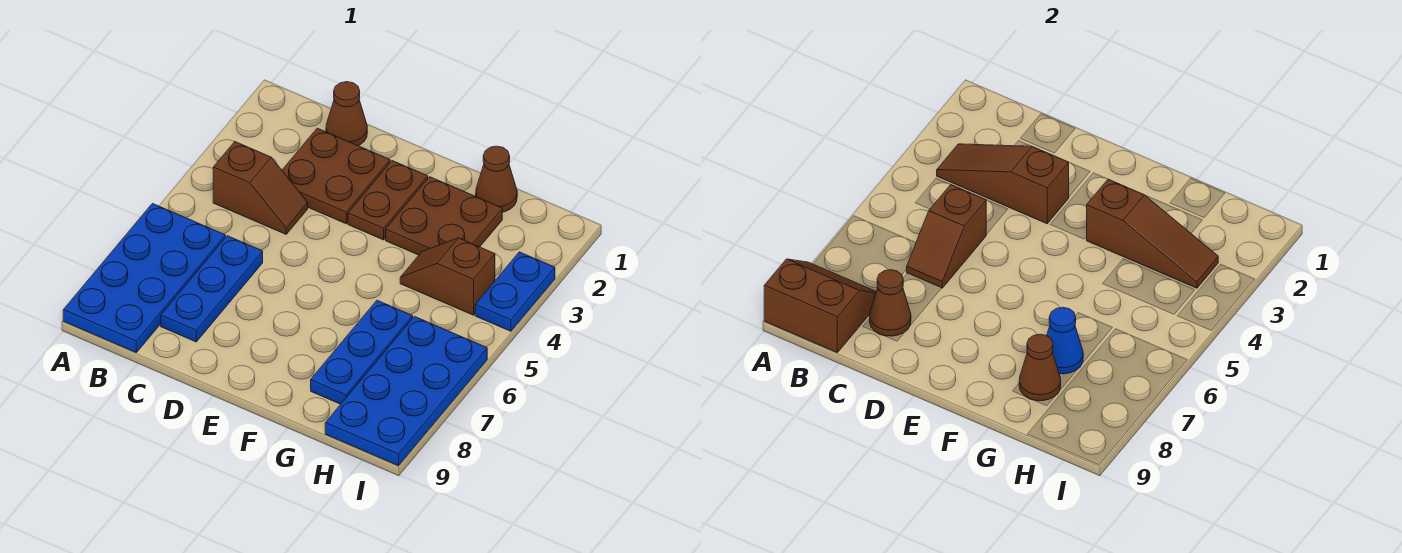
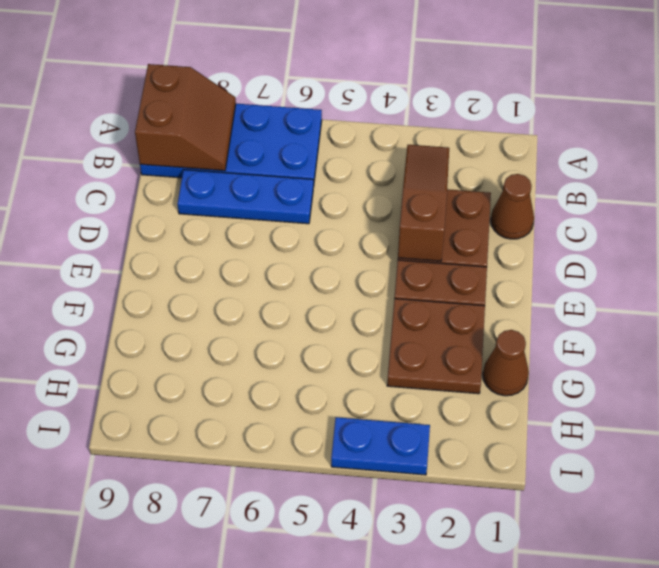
none -> brown 1x2 slope [213,142,308,234]
none -> brown 1x2 slope [400,238,495,315]
none -> blue 1x3 plate [311,300,413,404]

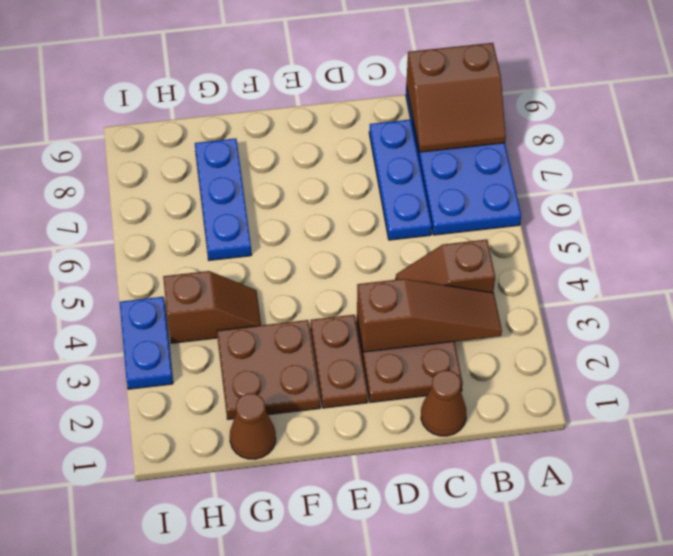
none -> blue 2x4 plate [325,317,487,466]
none -> brown 1x2 slope [907,185,986,288]
none -> brown 1x1 cone [870,270,911,336]

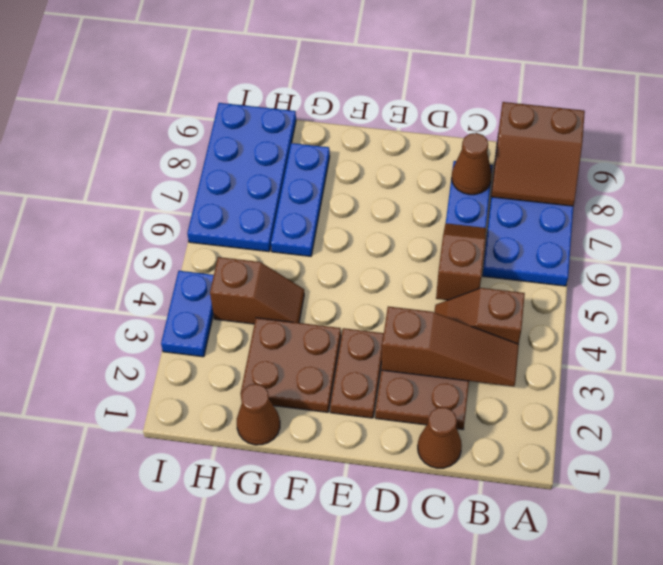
none -> brown 1x3 slope [1087,179,1218,288]
none -> blue 1x1 cone [1047,307,1083,374]
none -> brown 1x1 cone [1019,334,1061,401]

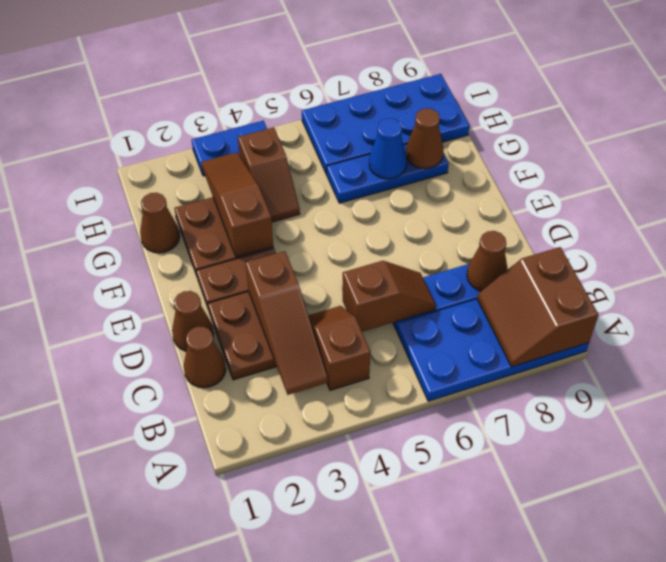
brown 1x1 cone [172,291,214,351] -> none

